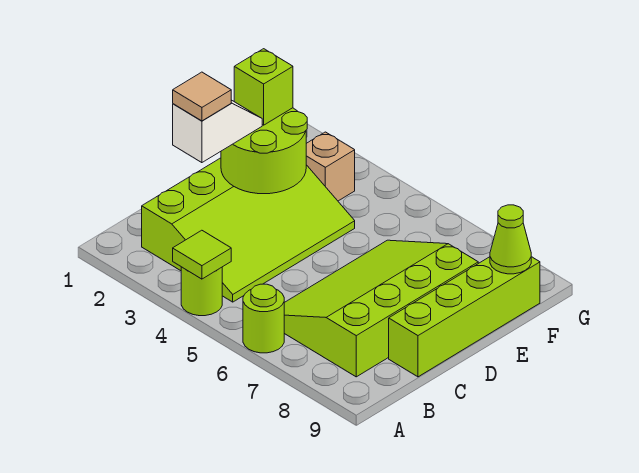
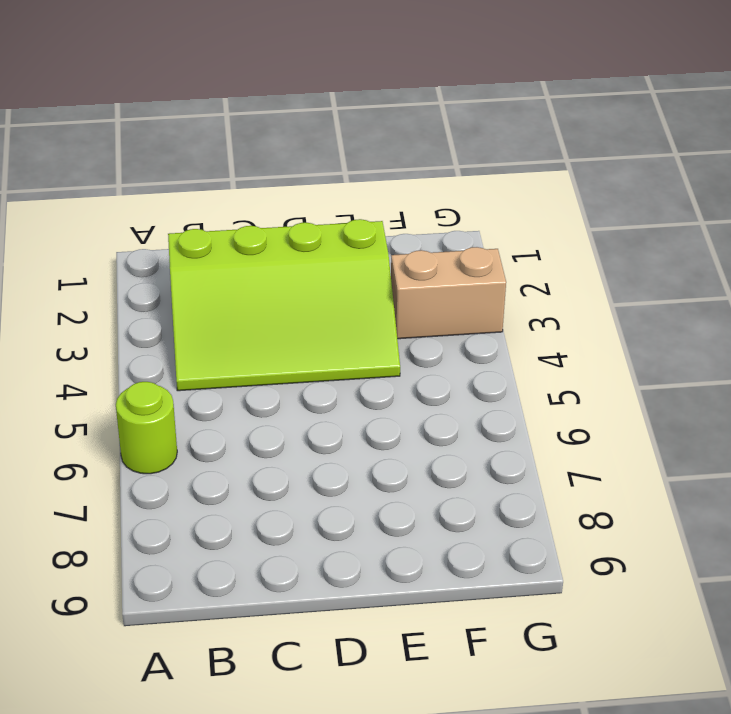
tan 1x2 brick [391,247,506,339] -> tan 1x1 brick [306,132,355,201]
none -> lime 1x1 round brick [181,267,222,316]
none -> lime 3x4 slope [284,240,478,377]
none -> lime 1x4 brick [389,257,540,377]

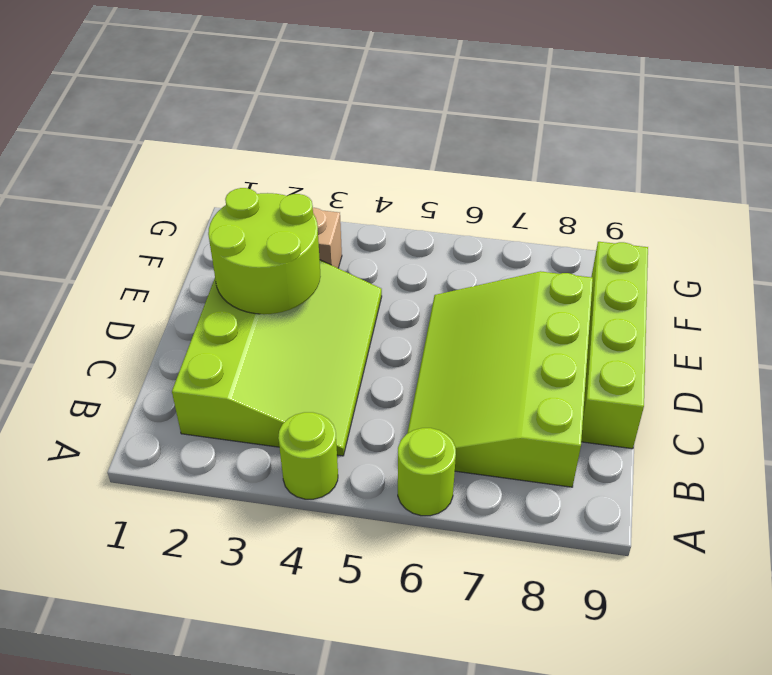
none -> lime 1x1 tile [173,230,231,279]
none -> lime 1x1 cone [490,205,531,274]
none -> white 1x2 slope [173,100,262,163]

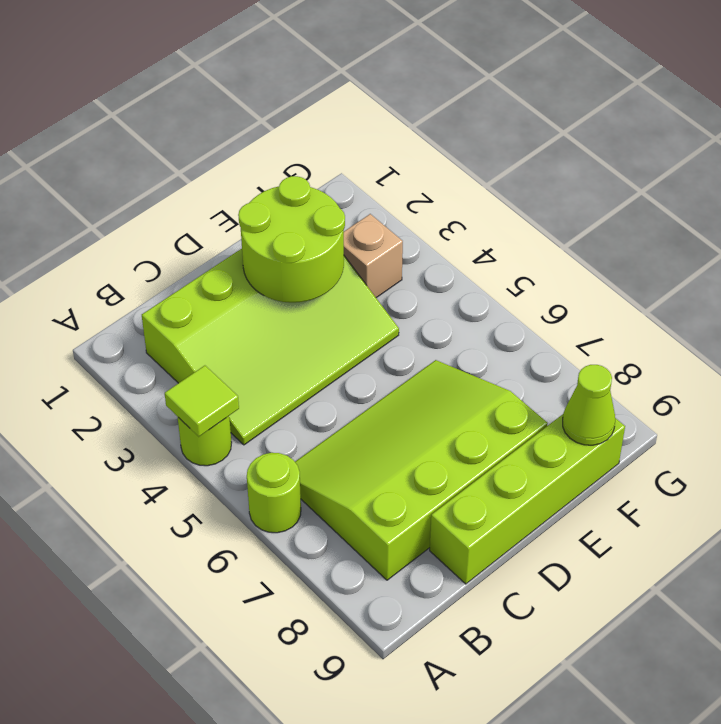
none -> white 1x2 slope [173,100,262,163]
none -> lime 1x1 brick [234,49,293,125]
none -> tan 1x1 tile [173,72,231,121]

